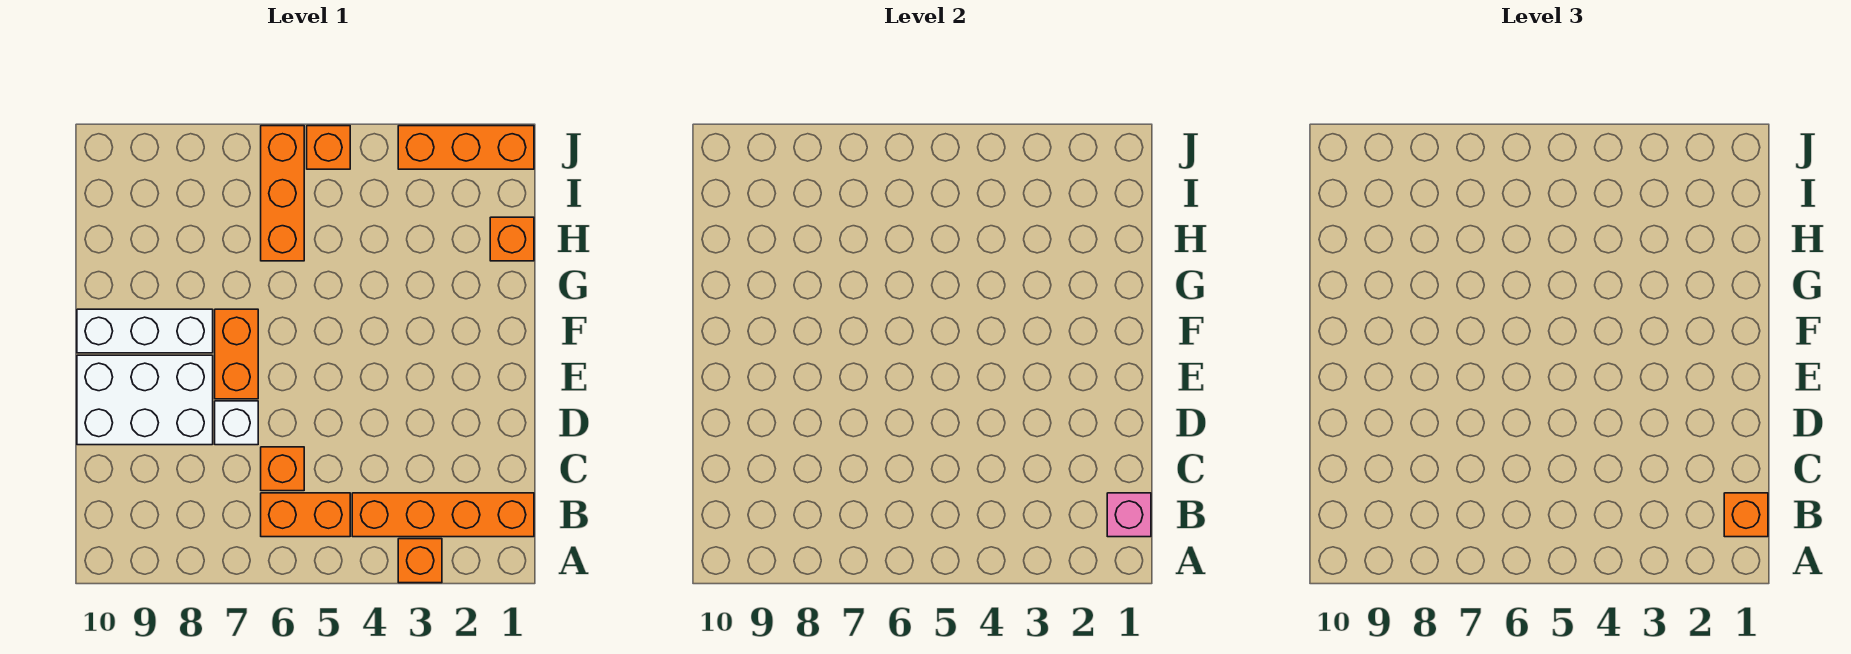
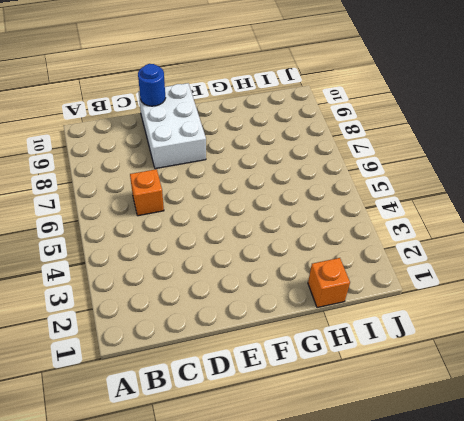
blue 1x1 round brick [138,64,165,106] -> none
none -> orange 1x1 brick [398,539,442,583]
none -> orange 1x4 brick [352,493,534,537]
none -> orange 1x2 brick [261,493,350,537]

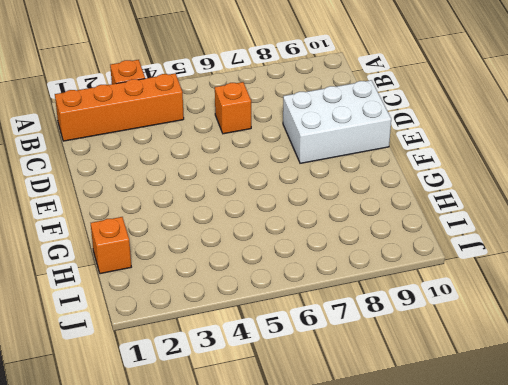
none -> orange 1x2 brick [261,493,350,537]
none -> white 1x1 brick [215,401,258,445]
none -> orange 1x2 brick [215,309,258,399]

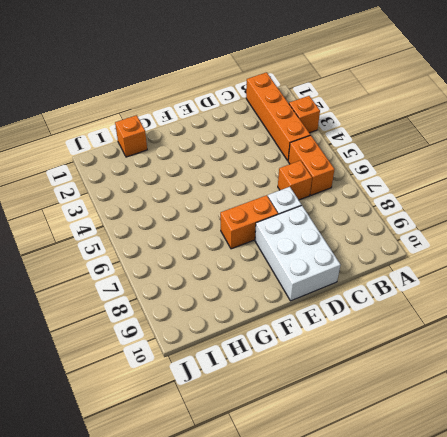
none -> white 1x3 brick [77,309,213,353]
none -> orange 1x3 brick [261,126,304,261]
none -> orange 1x3 brick [398,126,534,169]

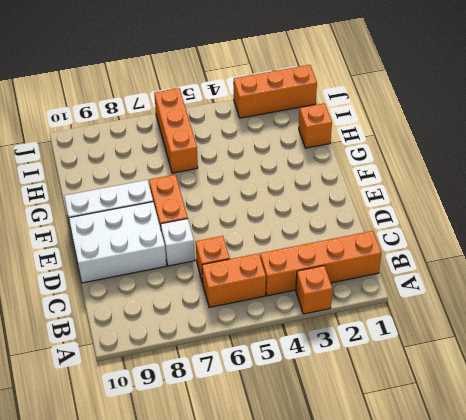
none -> orange 1x1 brick [307,126,350,169]
none -> pink 1x1 brick [1107,493,1151,537]
none -> orange 1x1 brick [1724,493,1768,537]

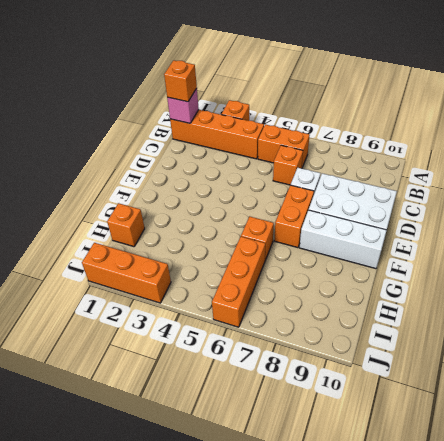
orange 1x1 brick [241,217,274,260] -> orange 1x1 brick moved to [307,126,350,169]

